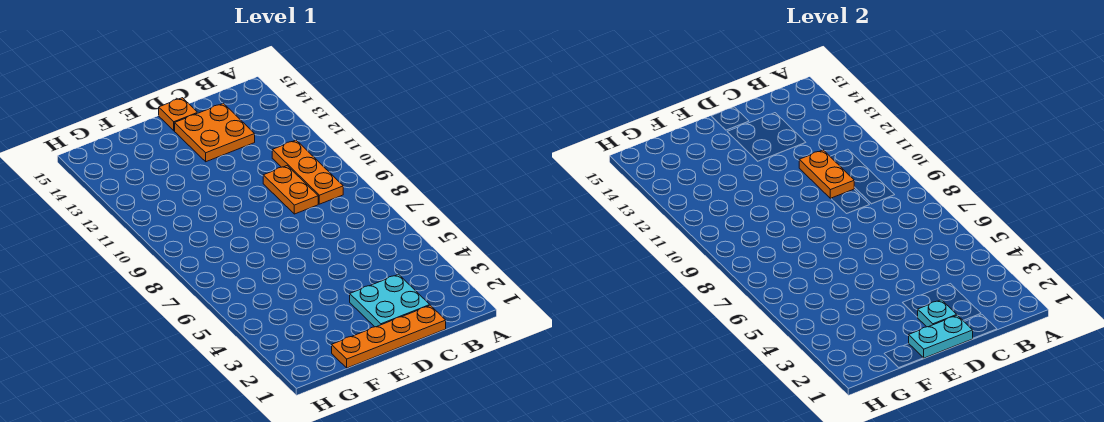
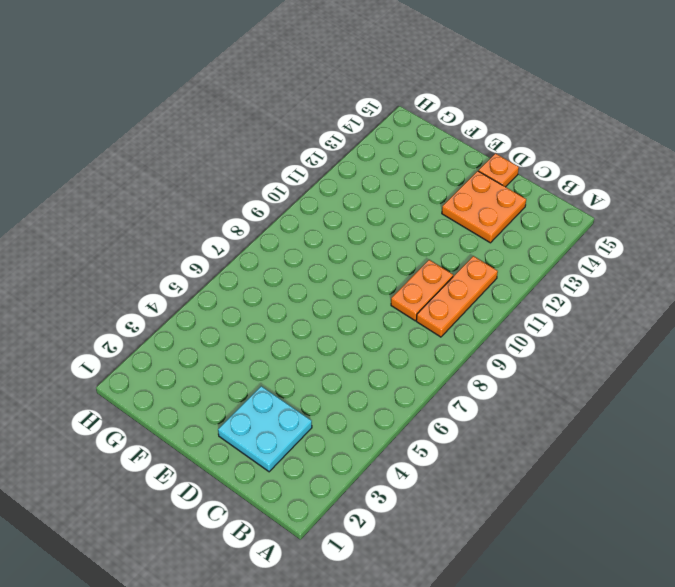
none -> orange 1x4 plate [332,305,446,368]
none -> orange 1x2 plate [799,150,854,199]

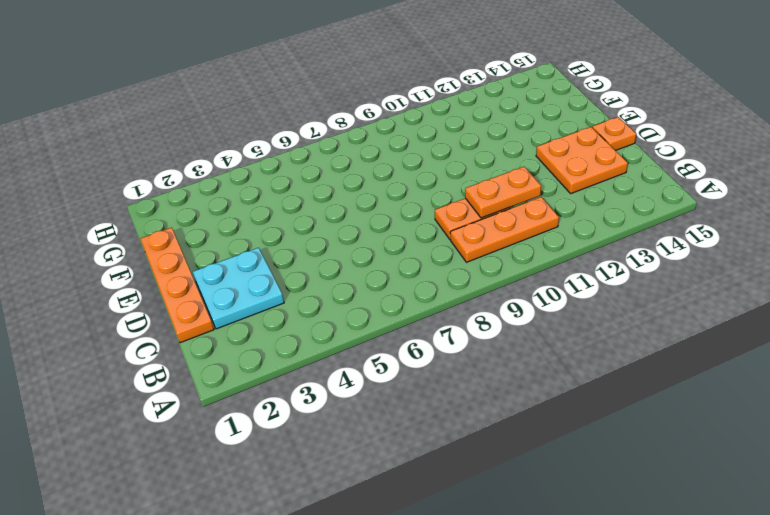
none -> cyan 1x2 plate [909,315,973,358]
none -> cyan 1x1 plate [918,300,957,327]

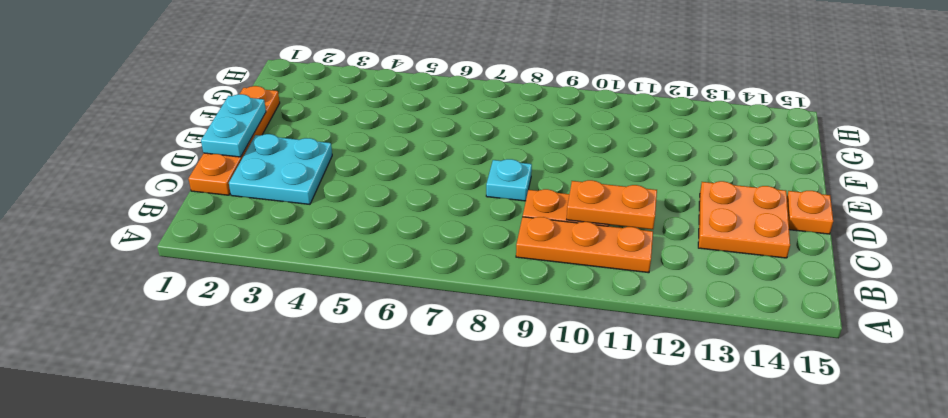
cyan 1x1 plate [486,159,532,201] -> cyan 1x1 plate moved to [918,300,957,327]

